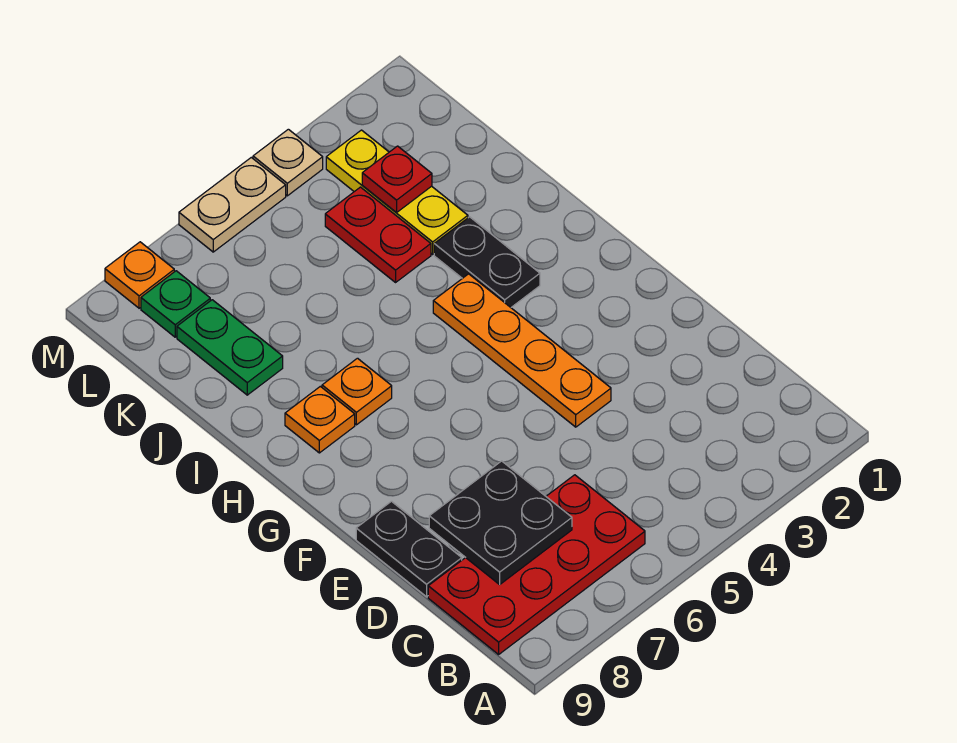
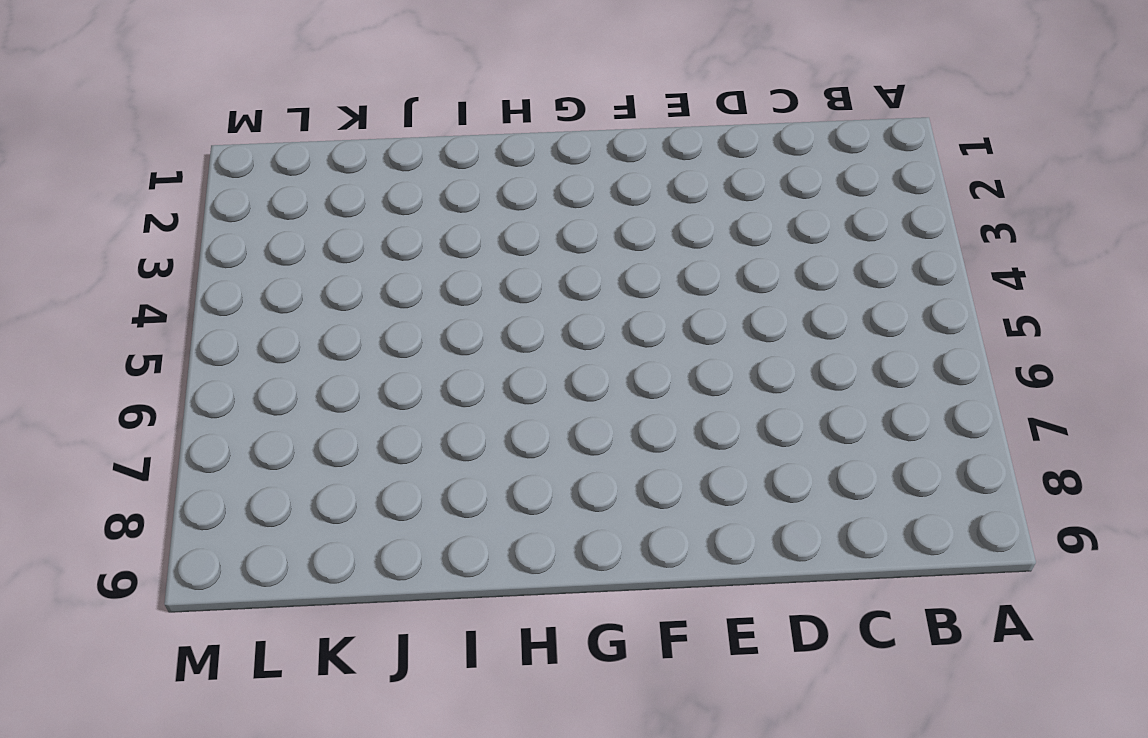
none -> red 2x4 plate [428,475,645,654]
none -> black 1x2 plate [356,501,462,597]
none -> orange 1x4 plate [433,274,611,427]

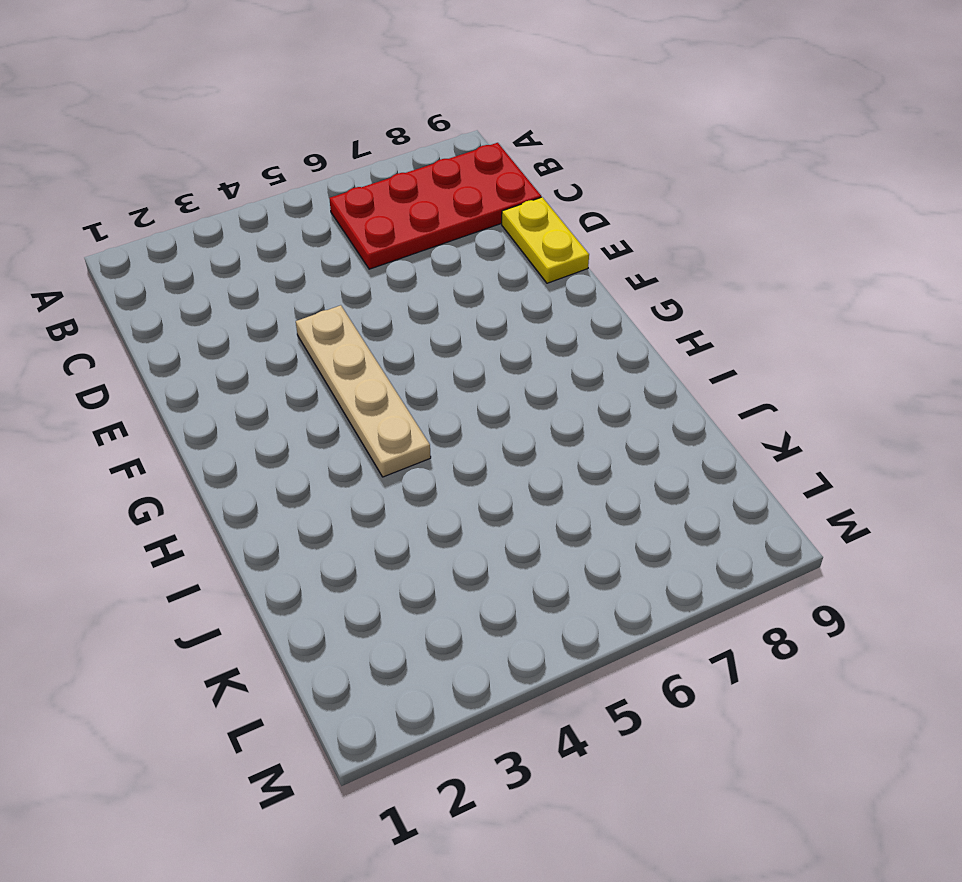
yellow 1x2 plate [502,197,589,283] -> black 1x2 plate [356,501,462,597]
tan 1x4 plate [296,305,431,477] -> orange 1x4 plate [433,274,611,427]
none -> black 1x2 plate [434,217,540,307]
none -> orange 1x1 plate [322,358,392,425]
none -> orange 1x1 plate [285,386,355,453]

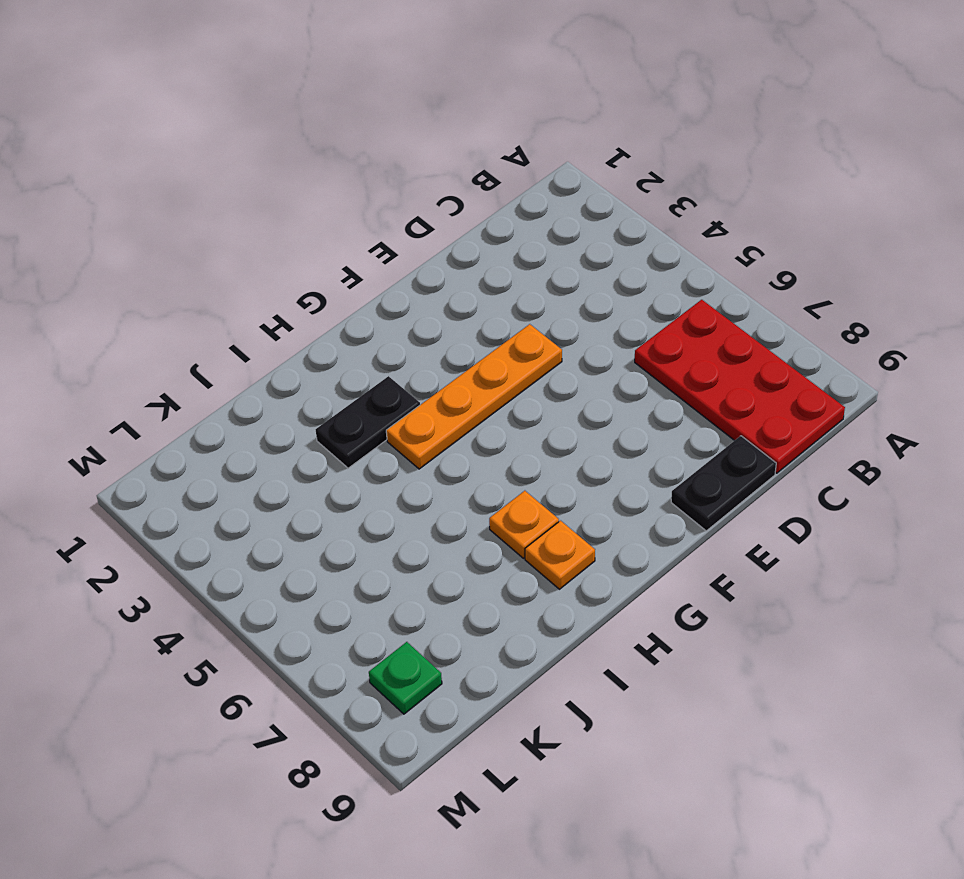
none -> yellow 1x3 plate [326,130,468,254]
none -> red 1x2 plate [325,187,431,282]
none -> green 1x2 plate [177,300,283,395]

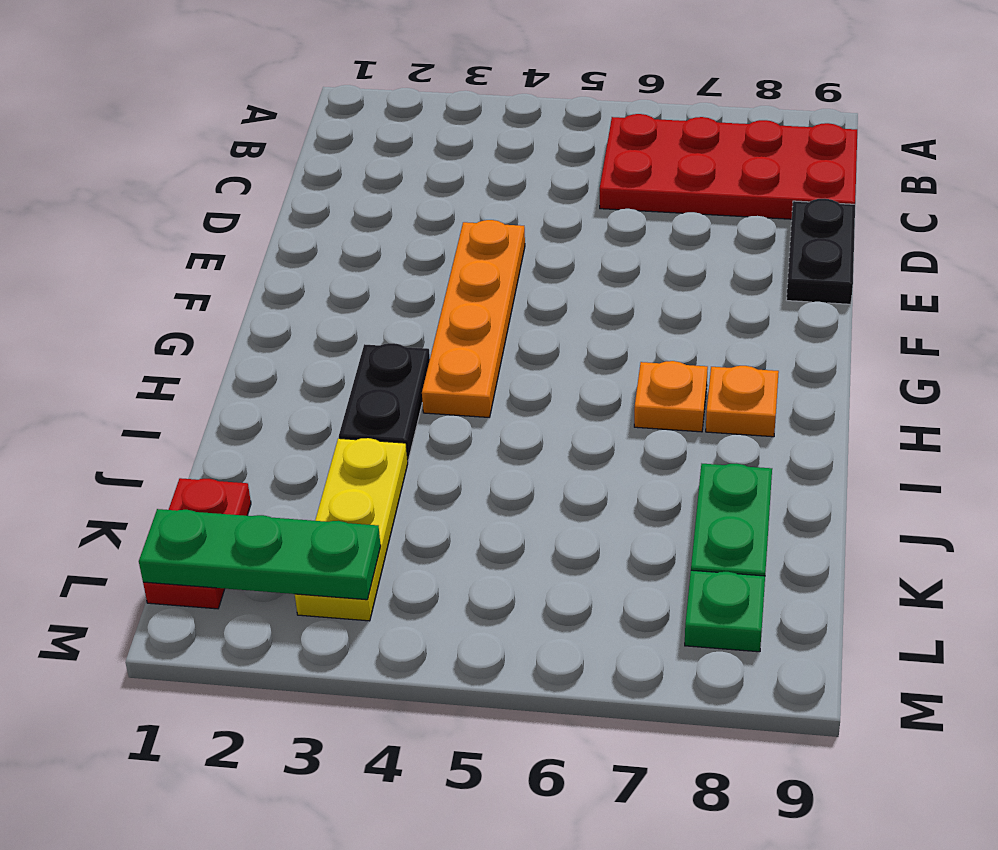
red 1x2 plate [143,478,251,609] -> red 1x2 plate moved to [325,187,431,282]
green 1x3 plate [139,509,381,600] -> none
none -> tan 1x1 plate [253,129,323,196]
none -> tan 1x2 plate [179,157,286,252]
none -> orange 1x1 plate [105,242,174,308]

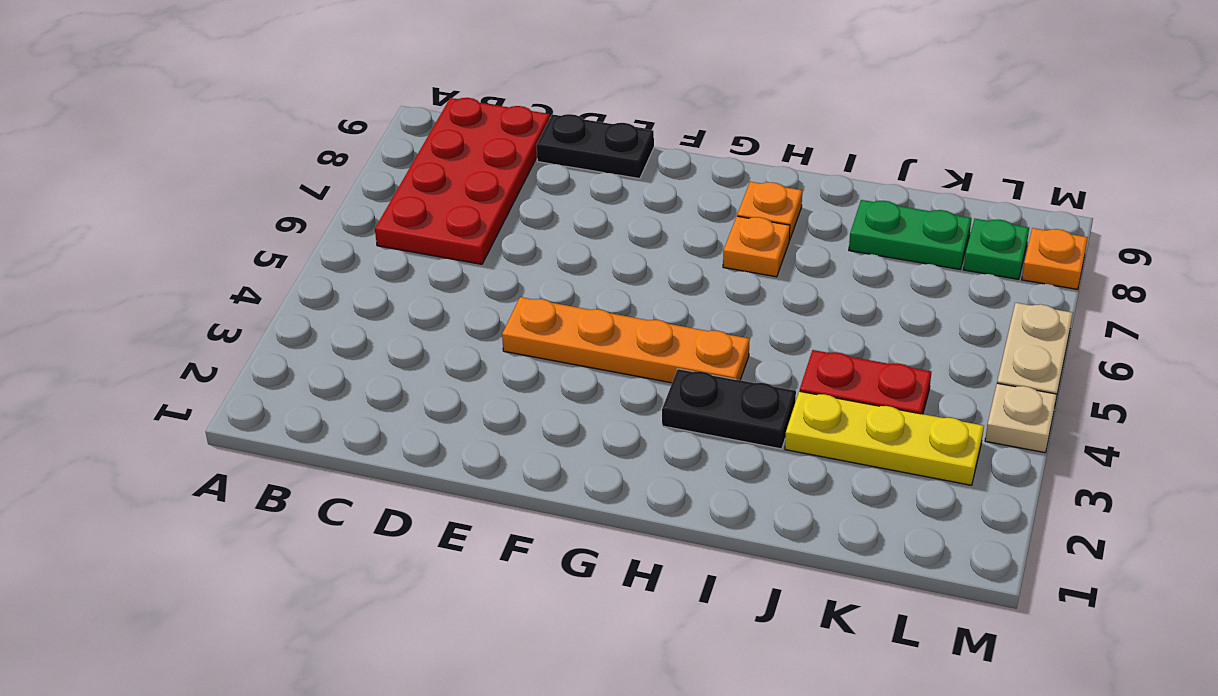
none -> black 2x2 plate [429,461,572,584]
none -> red 1x1 plate [362,146,432,212]

